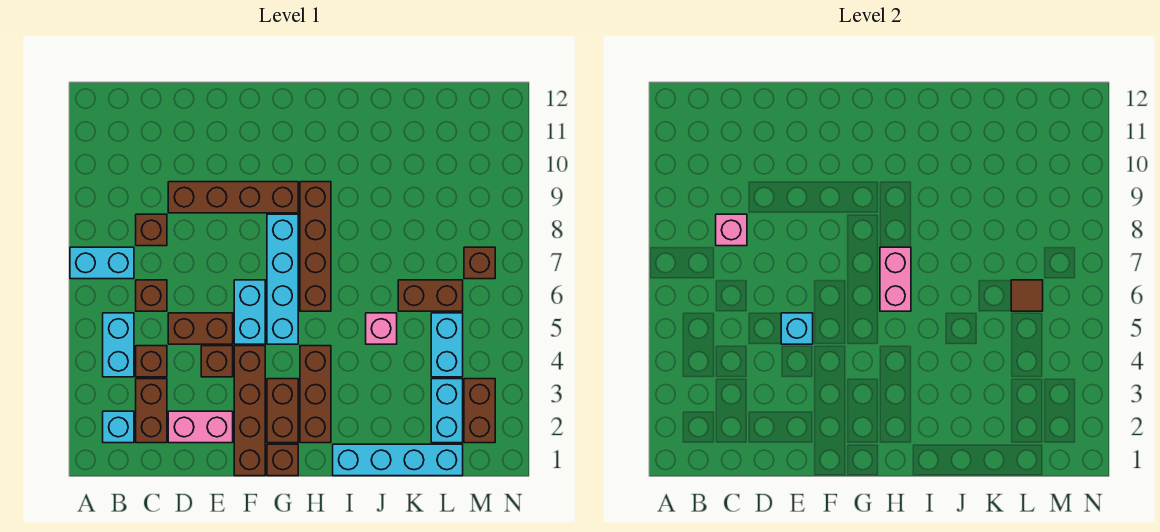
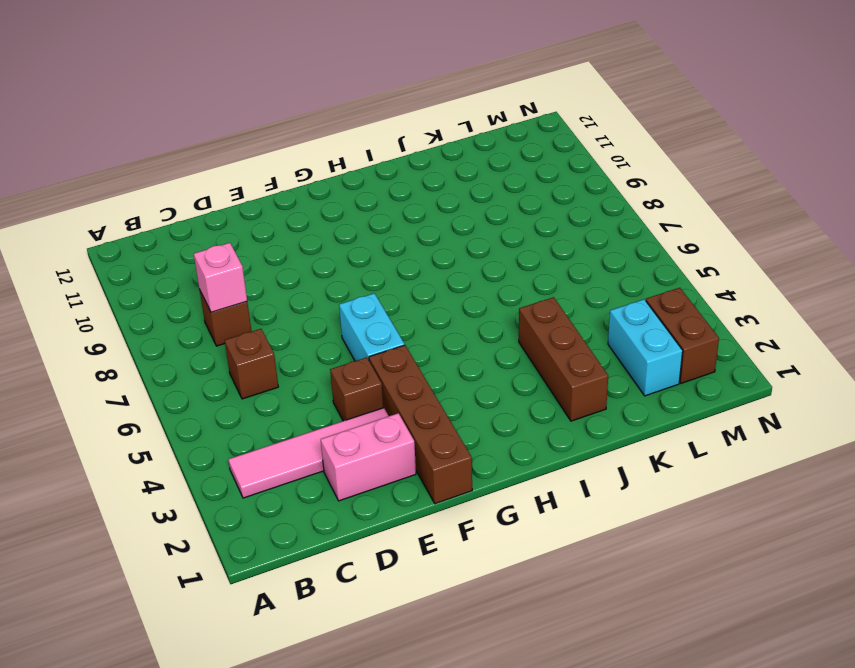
pink 1x4 tile [228,408,389,498] -> brown 1x2 brick [136,379,167,443]
brown 1x3 brick [519,297,608,421] -> brown 1x3 brick moved to [300,346,331,443]
none -> cyan 1x2 brick [70,247,134,279]
none -> cyan 1x1 brick [103,411,134,443]
none -> cyan 1x2 brick [103,313,134,377]

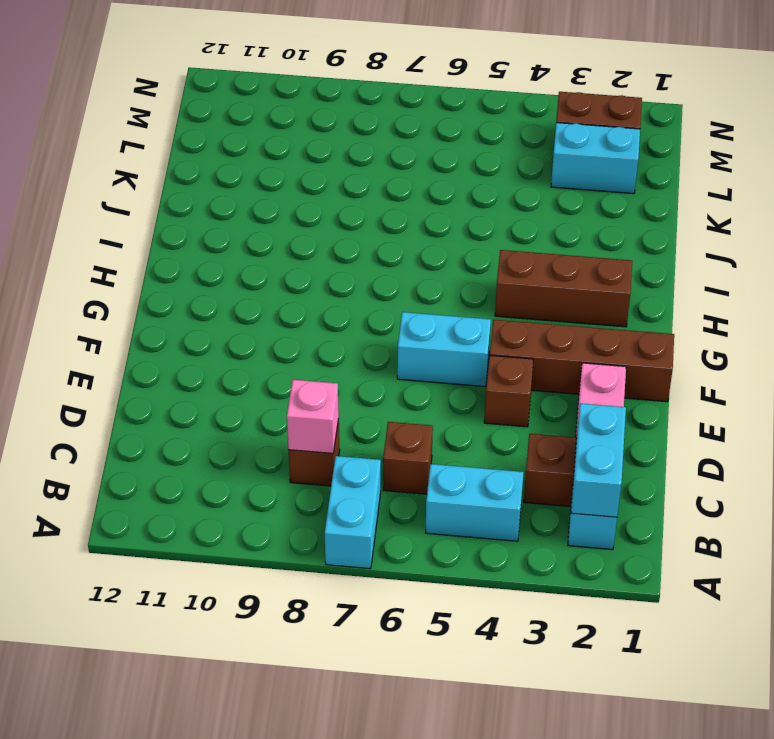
cyan 1x2 brick [571,403,626,517] -> cyan 1x2 brick turned to [431,313,463,377]
none -> brown 1x1 brick [136,346,167,377]
none -> brown 1x2 brick [168,313,233,344]
none -> brown 1x4 brick [168,182,298,213]

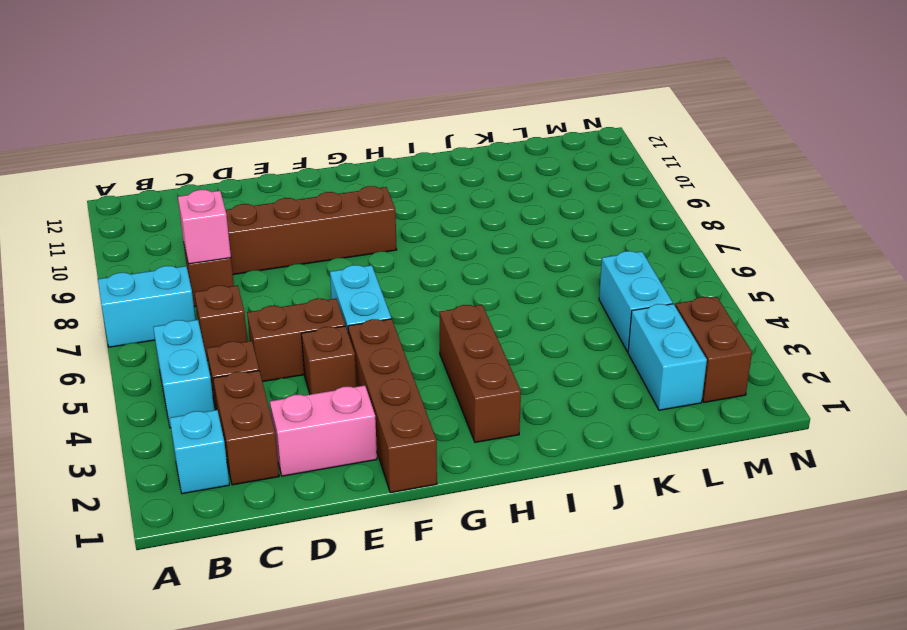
none -> brown 1x1 brick [267,444,298,476]
none -> brown 1x2 brick [267,379,298,443]
none -> cyan 1x4 brick [267,214,298,344]

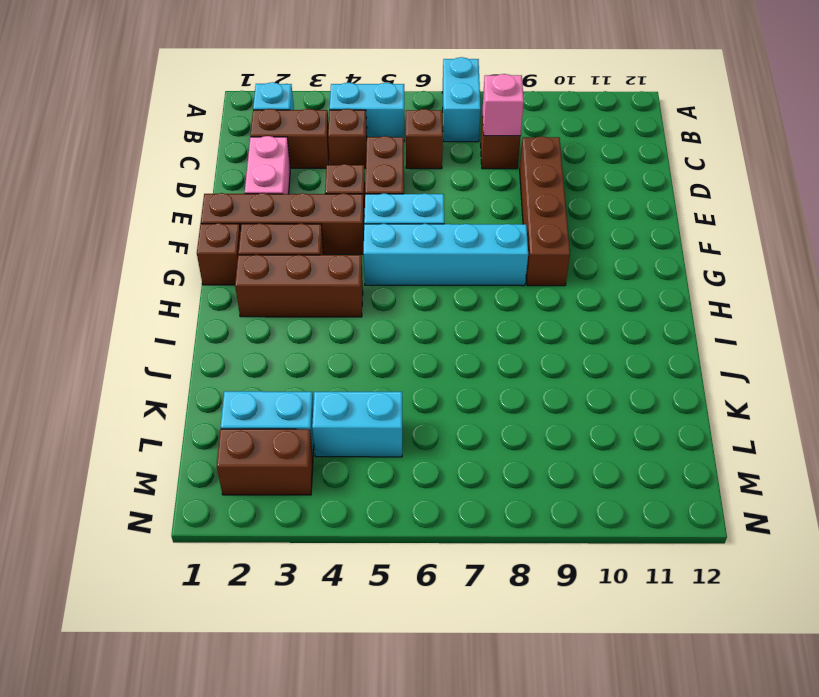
none -> brown 1x4 brick [300,182,331,311]
none -> cyan 1x4 brick [333,444,463,476]
none -> pink 1x1 brick [366,313,397,344]

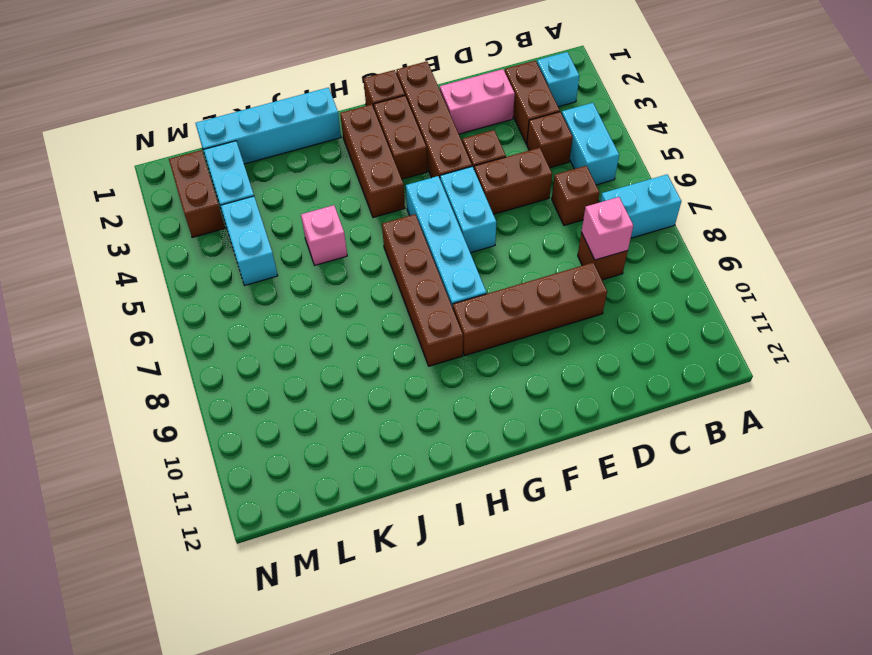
none -> brown 1x2 brick [398,280,463,311]
none -> brown 1x1 brick [464,247,495,279]
none -> cyan 1x1 brick [781,313,813,344]

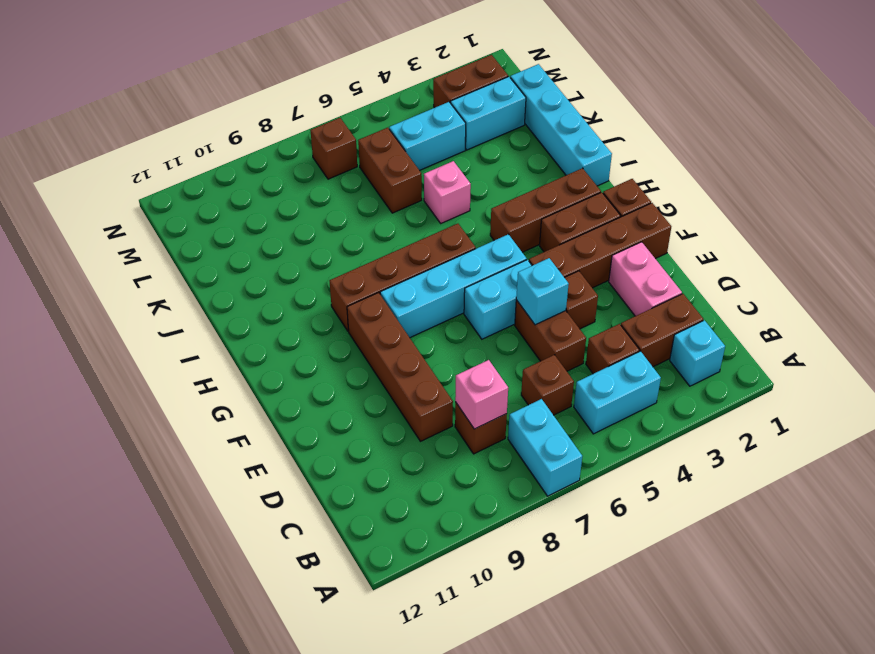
none -> pink 1x2 brick [880,247,911,311]
none -> brown 1x1 tile [1011,280,1043,311]

